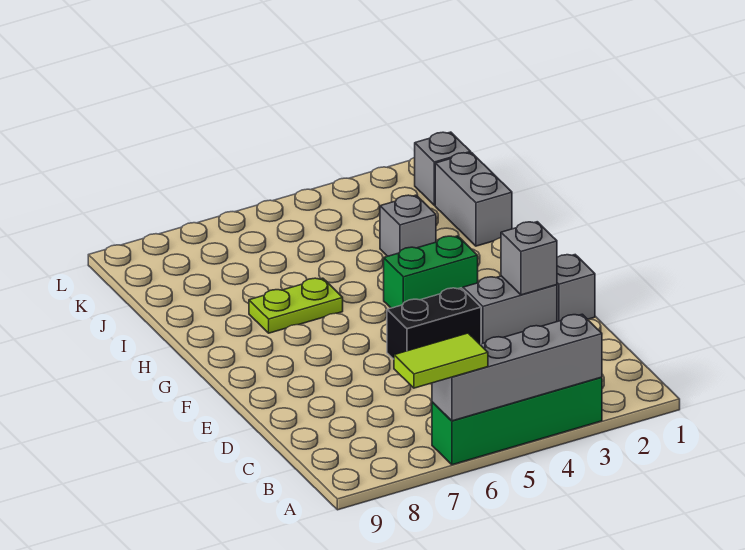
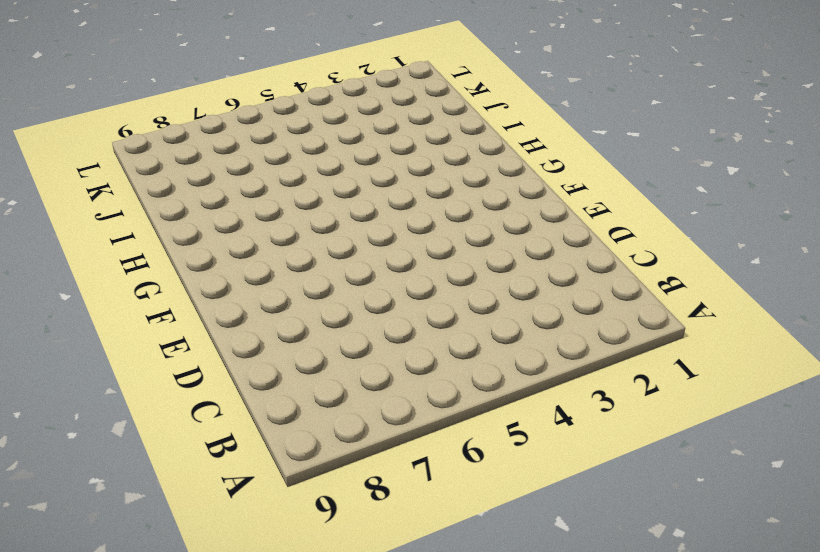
none -> green 1x4 brick [432,377,602,465]
none -> grey 1x1 brick [557,255,595,322]
none -> grey 1x2 brick [463,276,557,344]

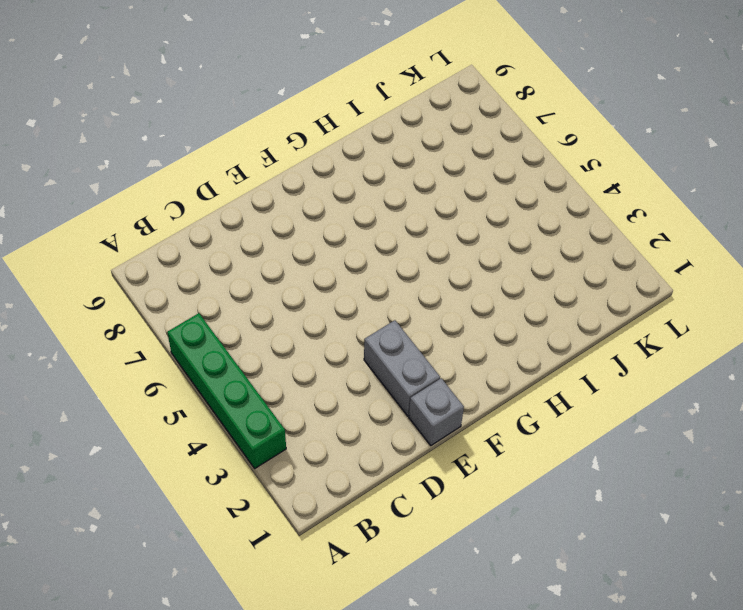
none -> black 1x2 brick [387,288,481,359]
none -> green 1x2 brick [384,236,478,308]
none -> lime 1x2 plate [249,278,343,333]

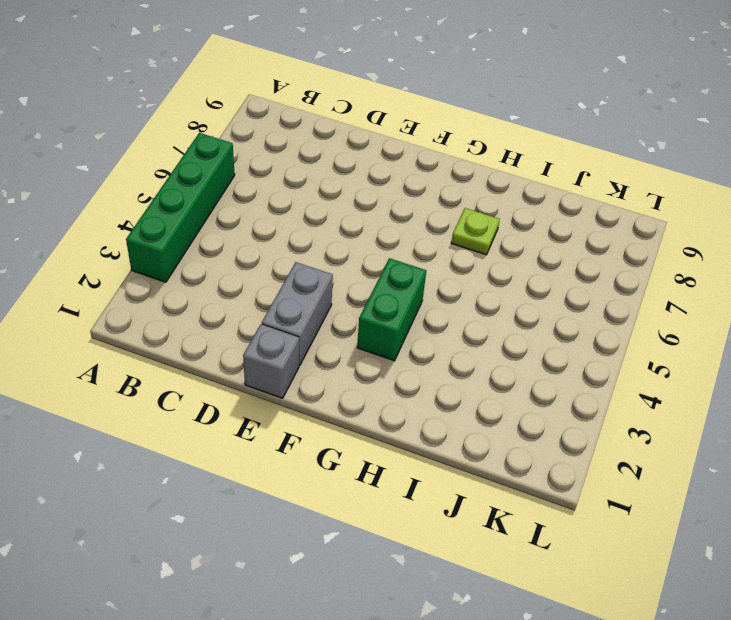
lime 1x1 plate [451,208,500,255] -> lime 1x2 plate [249,278,343,333]
none -> black 1x2 brick [387,288,481,359]
none -> grey 1x2 brick [435,153,512,246]
none -> grey 1x1 brick [380,195,436,256]

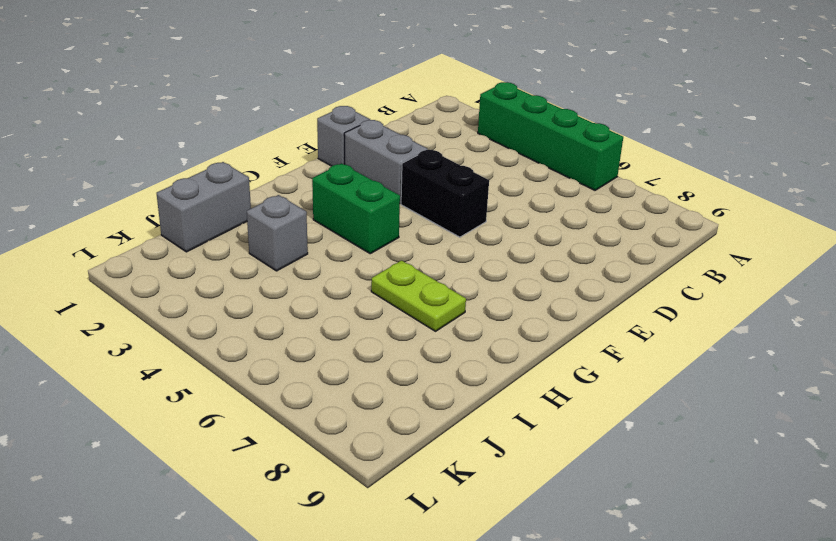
none -> grey 1x1 brick [415,132,471,205]
none -> grey 1x4 brick [432,314,602,421]
none -> grey 1x1 brick [501,222,557,295]

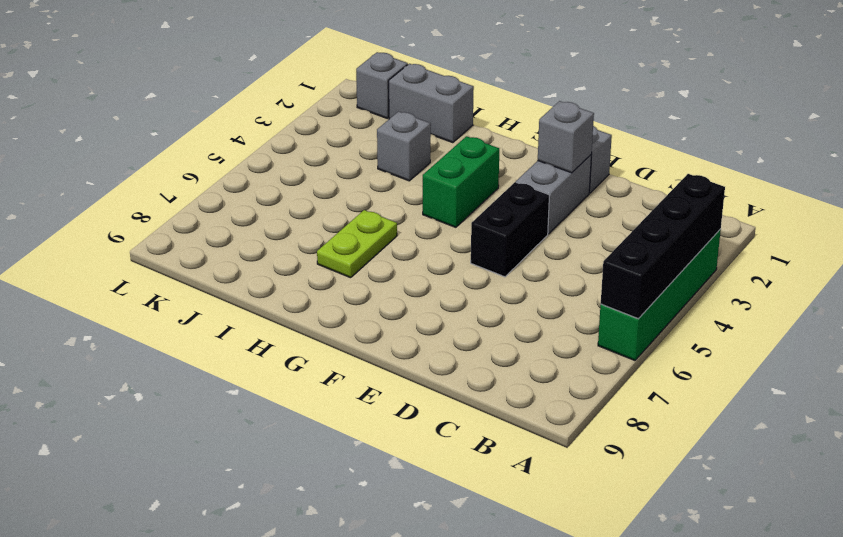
black 1x4 brick [601,174,725,319] -> grey 1x4 brick [432,314,602,421]
none -> lime 1x2 tile [394,333,488,388]

